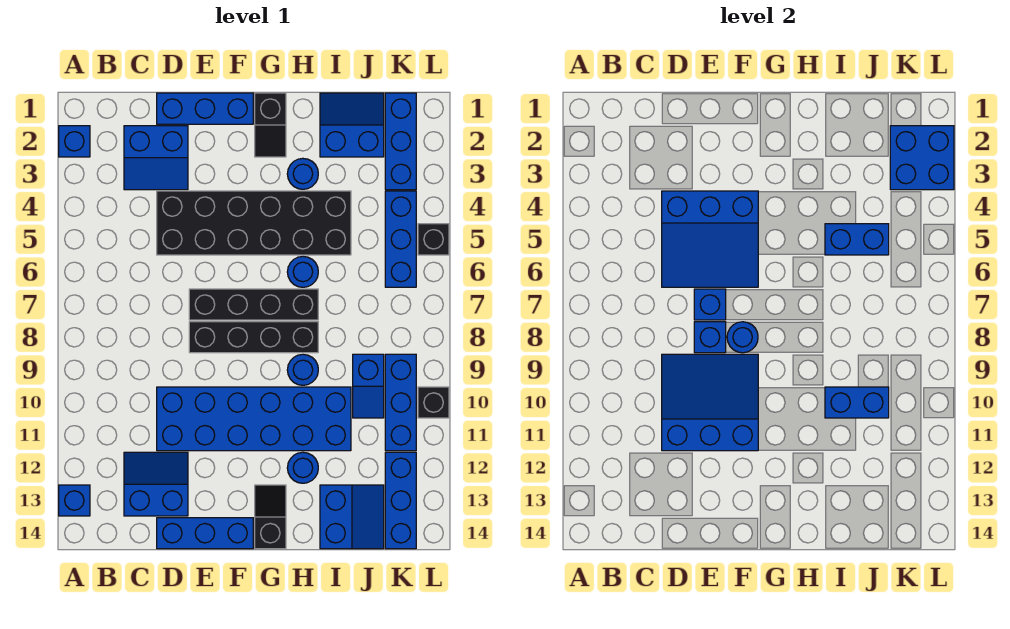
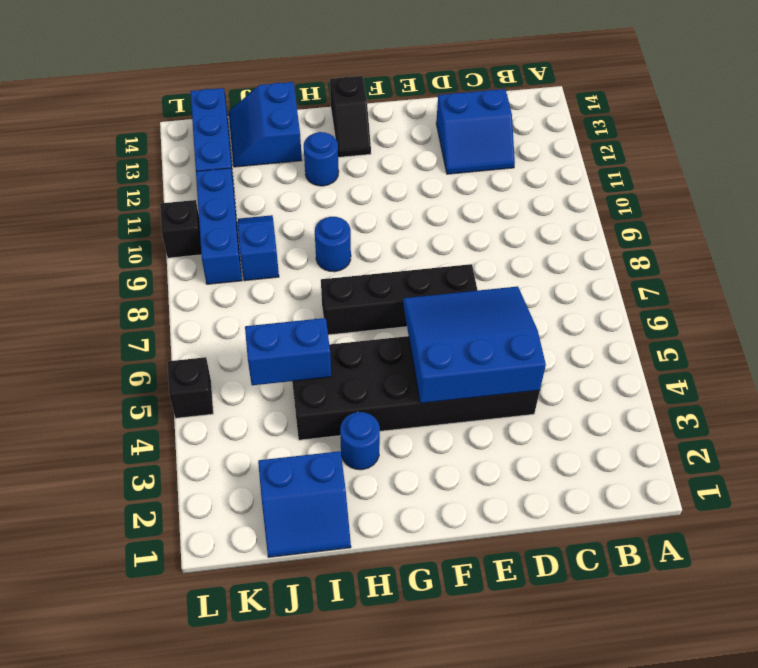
none -> blue 1x1 brick [59,126,90,157]
none -> blue 1x1 brick [59,485,90,516]
none -> blue 2x2 slope [124,126,188,190]
none -> blue 1x3 brick [157,93,253,124]

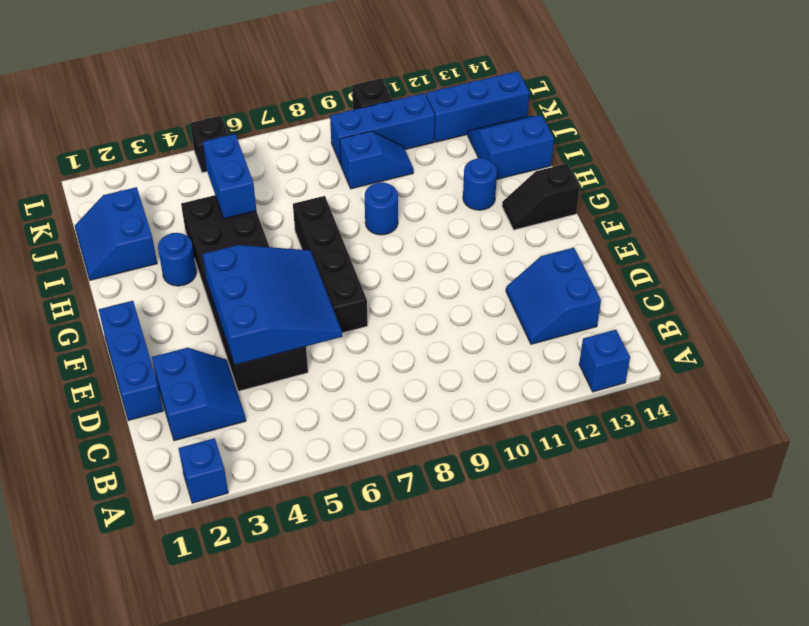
none -> blue 2x6 brick [157,387,351,451]
none -> blue 1x3 brick [157,518,253,549]
none -> black 1x4 brick [189,322,318,353]
none -> black 1x2 slope [255,93,286,157]

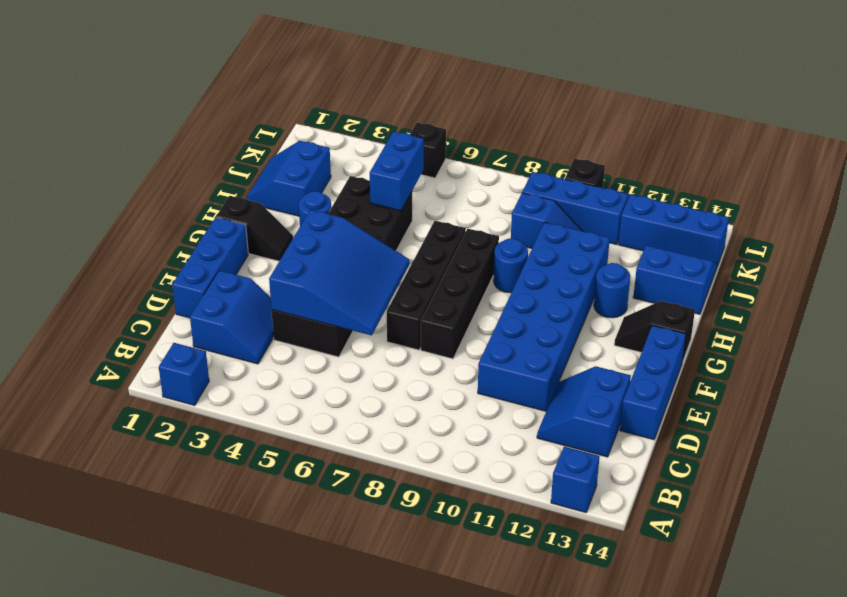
none -> blue 1x1 round brick [287,256,318,287]
none -> blue 1x3 brick [385,93,416,190]
none -> blue 1x3 brick [385,191,416,287]
none -> blue 3x3 slope [662,354,758,451]

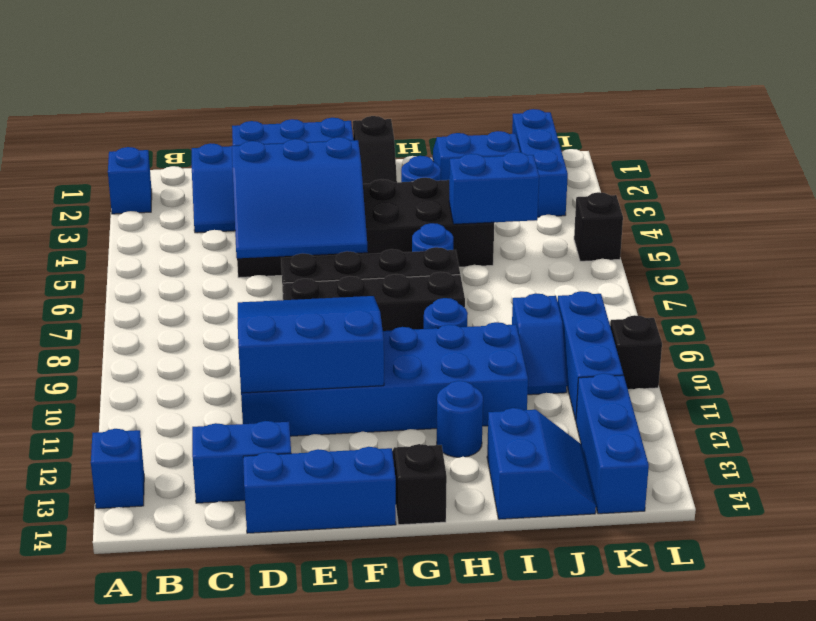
none -> blue 1x3 brick [385,191,416,287]
none -> blue 1x1 brick [694,289,726,320]
none -> blue 1x1 brick [694,322,726,353]
none -> blue 1x1 round brick [727,322,758,353]

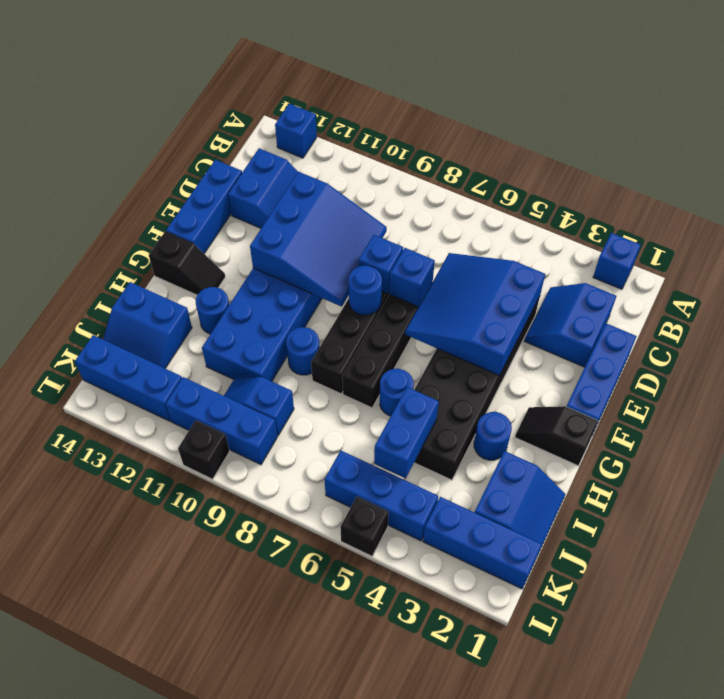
none -> blue 1x2 brick [825,387,889,418]
none -> blue 2x2 brick [890,126,954,190]

